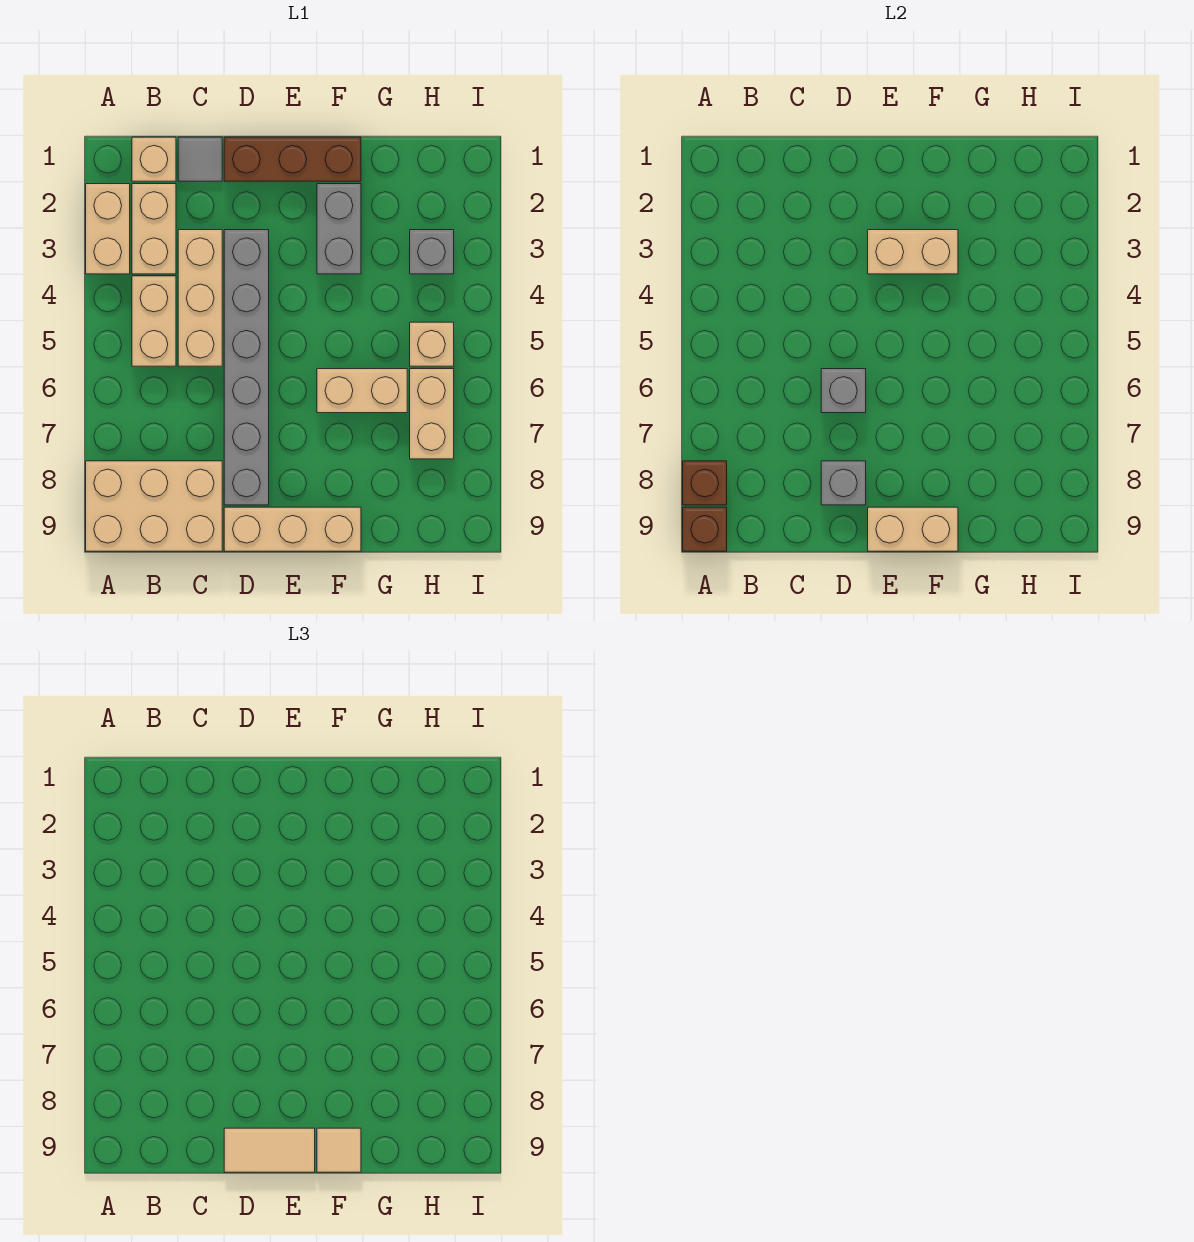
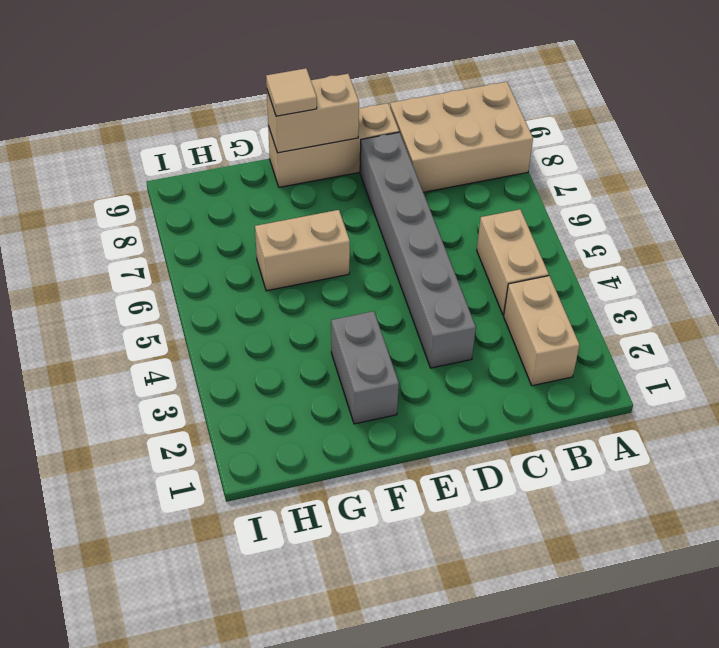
none -> tan 1x2 brick [86,184,130,274]
none -> tan 1x1 brick [132,137,176,181]
none -> grey 1x1 tile [178,137,222,181]

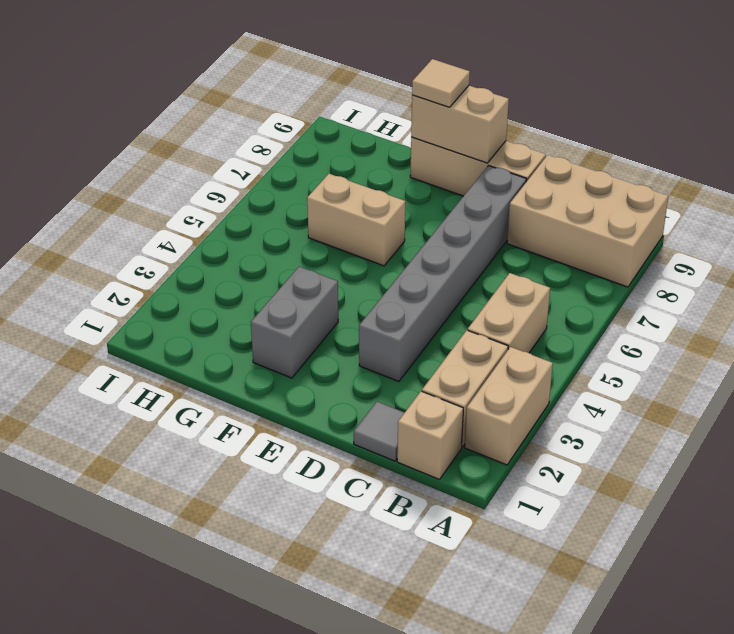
none -> tan 1x3 brick [178,230,222,366]
none -> brown 1x3 brick [224,137,361,181]
none -> grey 1x1 brick [410,230,454,274]

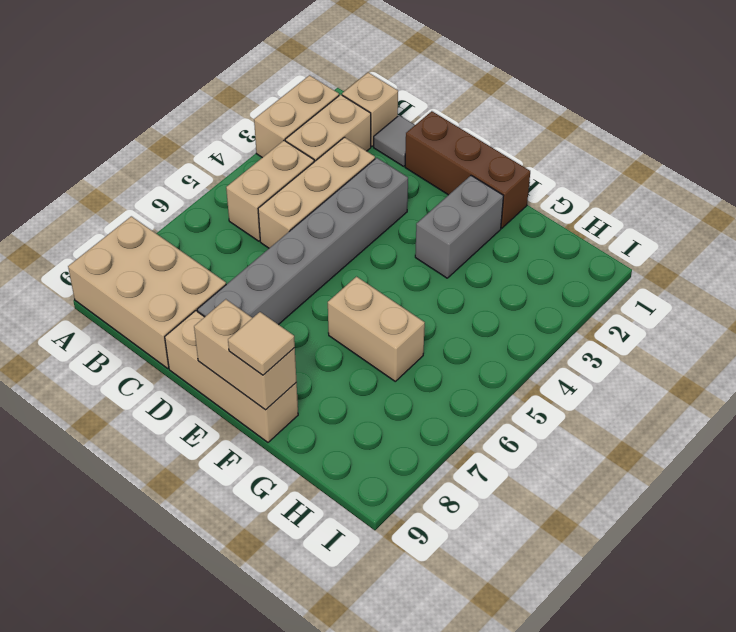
none -> grey 1x1 brick [410,230,454,274]
none -> tan 1x1 brick [410,322,454,366]
none -> tan 1x2 brick [410,369,454,459]

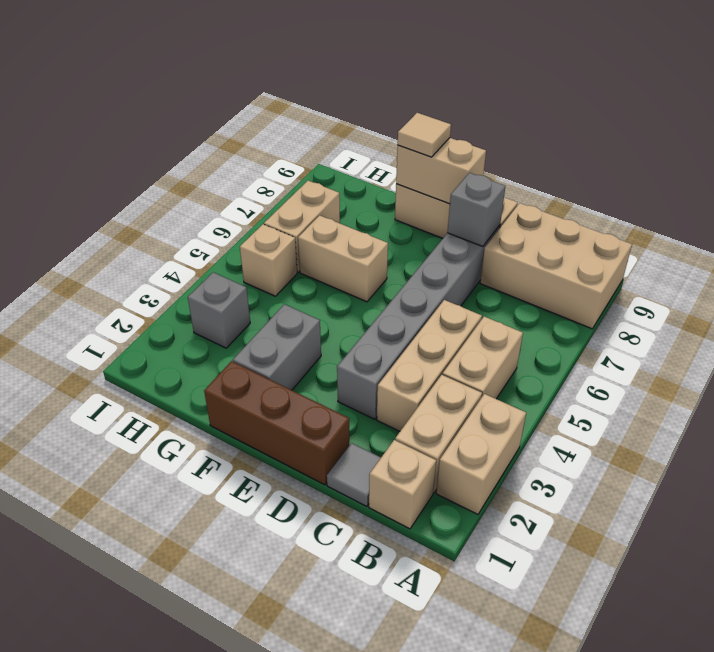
none -> brown 1x1 brick [683,461,727,505]
none -> brown 1x1 brick [683,507,727,551]
none -> grey 1x1 brick [821,369,866,413]

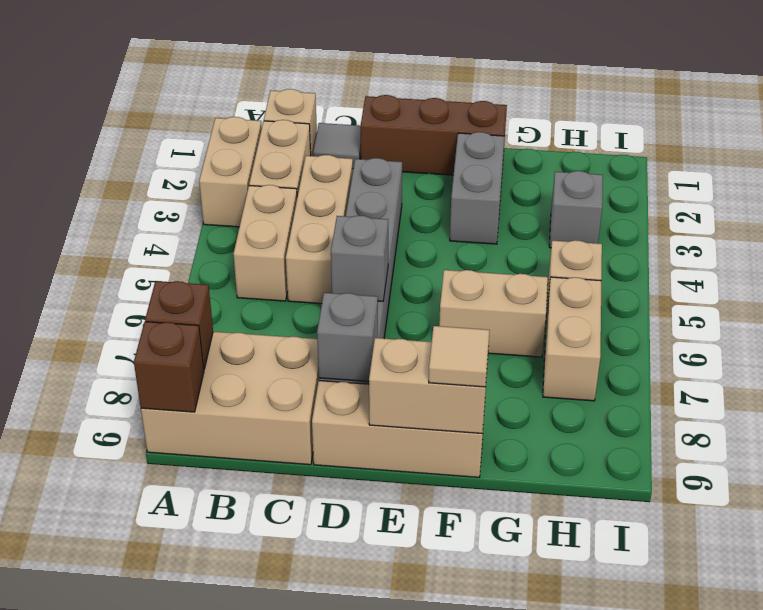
none -> tan 1x2 brick [868,230,958,274]
none -> tan 1x2 tile [224,1128,315,1172]

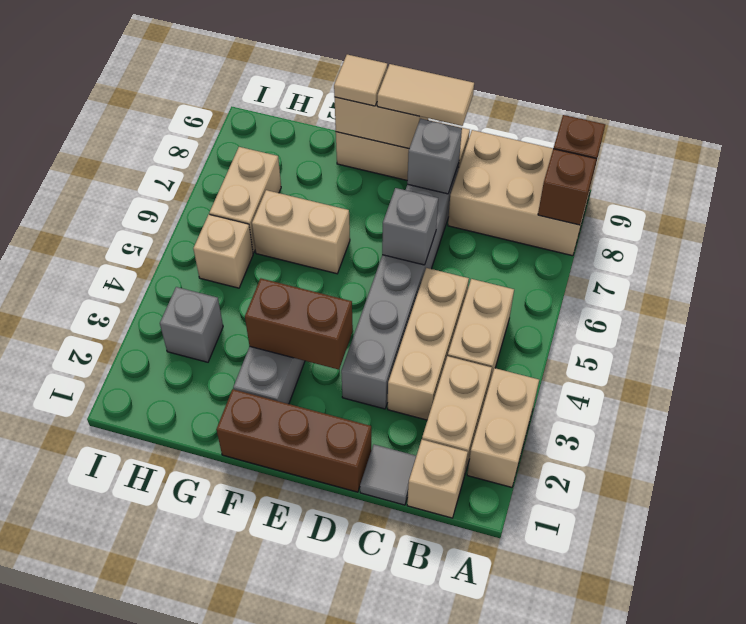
brown 1x2 brick [245,278,353,369] -> tan 1x2 brick [868,230,958,274]

